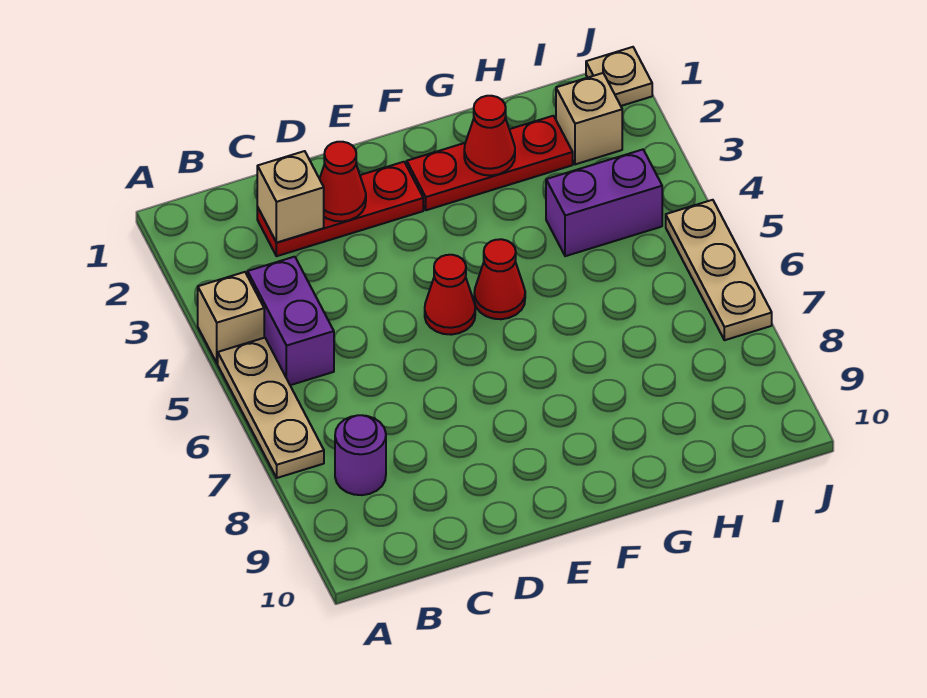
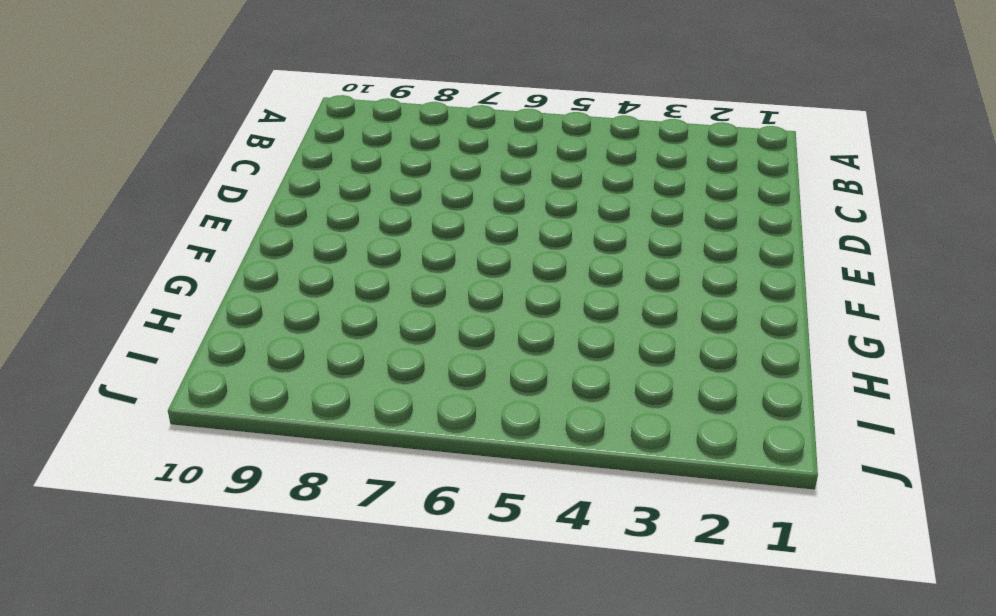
none -> tan 1x1 brick [198,272,264,363]
none -> tan 1x3 plate [218,338,324,478]
none -> purple 1x2 brick [248,257,334,385]

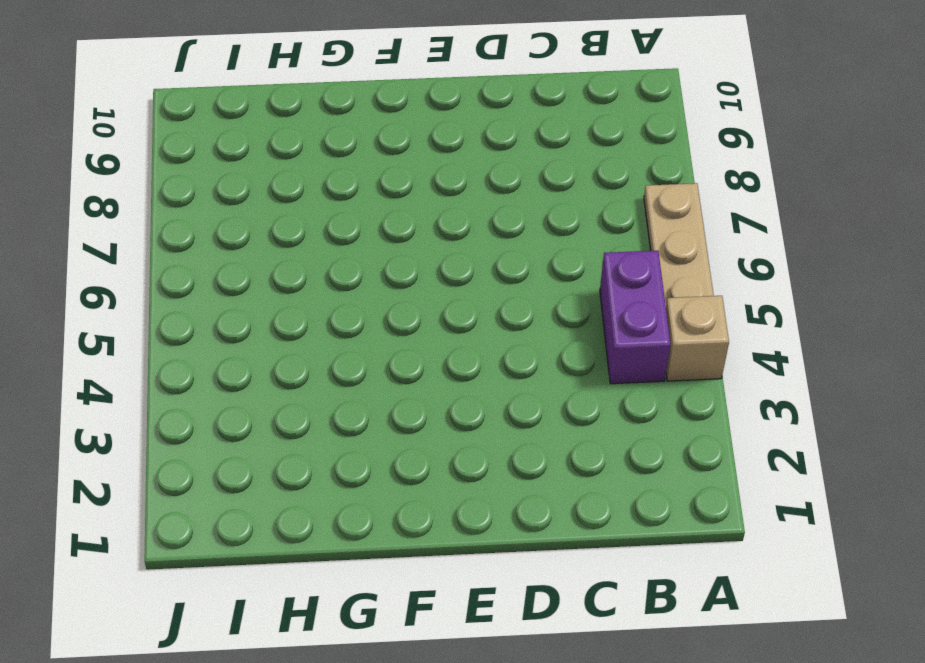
none -> purple 1x1 round brick [335,415,386,495]
none -> red 1x3 plate [257,162,423,256]
none -> red 1x1 cone [425,255,475,335]

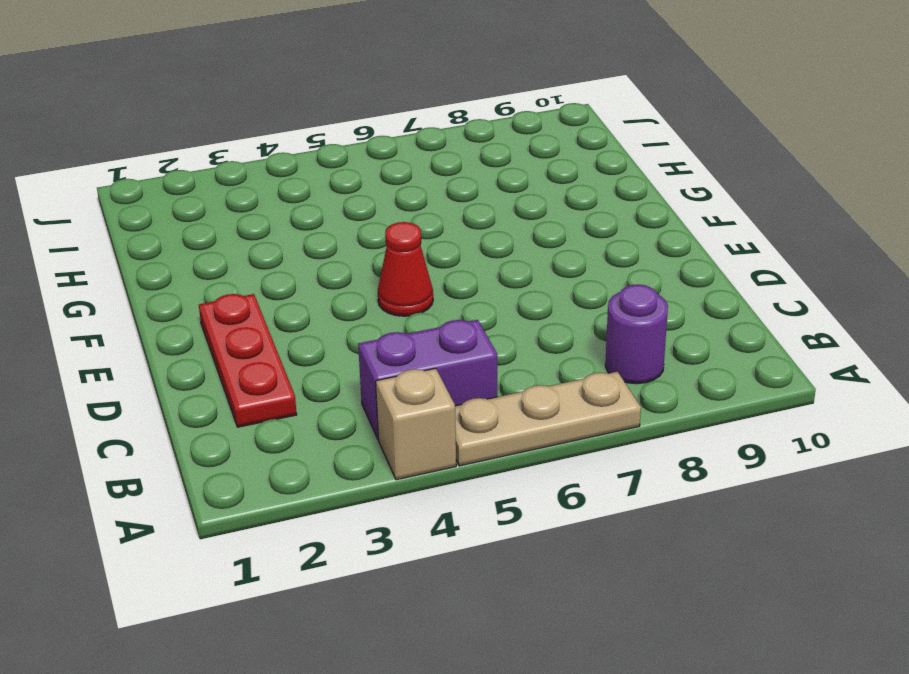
none -> red 1x3 plate [407,116,573,210]
none -> red 1x1 cone [474,239,525,319]
none -> purple 1x2 brick [546,150,662,256]

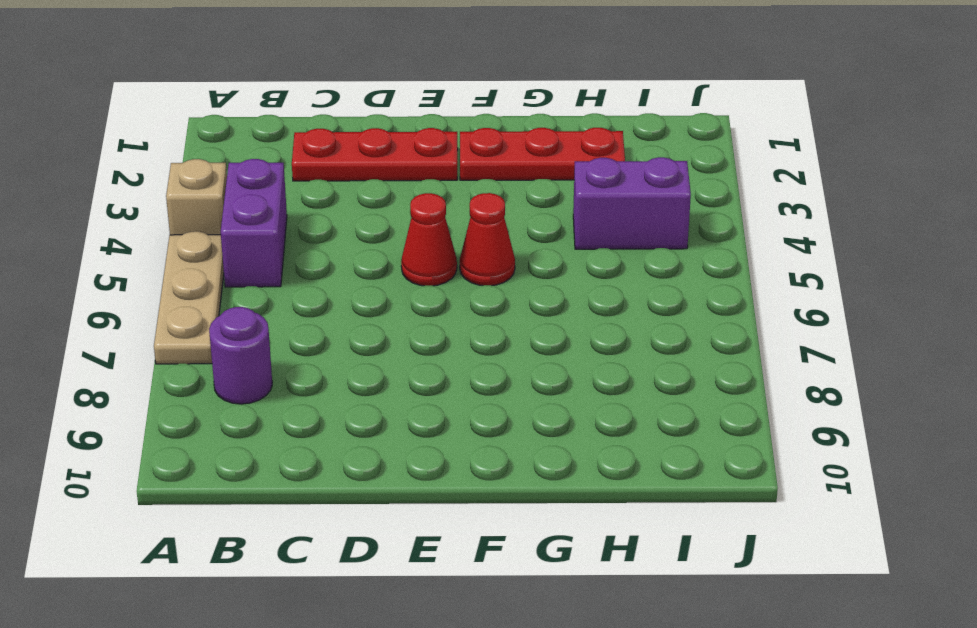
none -> tan 1x1 brick [556,73,622,164]
none -> tan 1x1 plate [586,47,652,106]
none -> tan 1x3 plate [666,200,772,340]

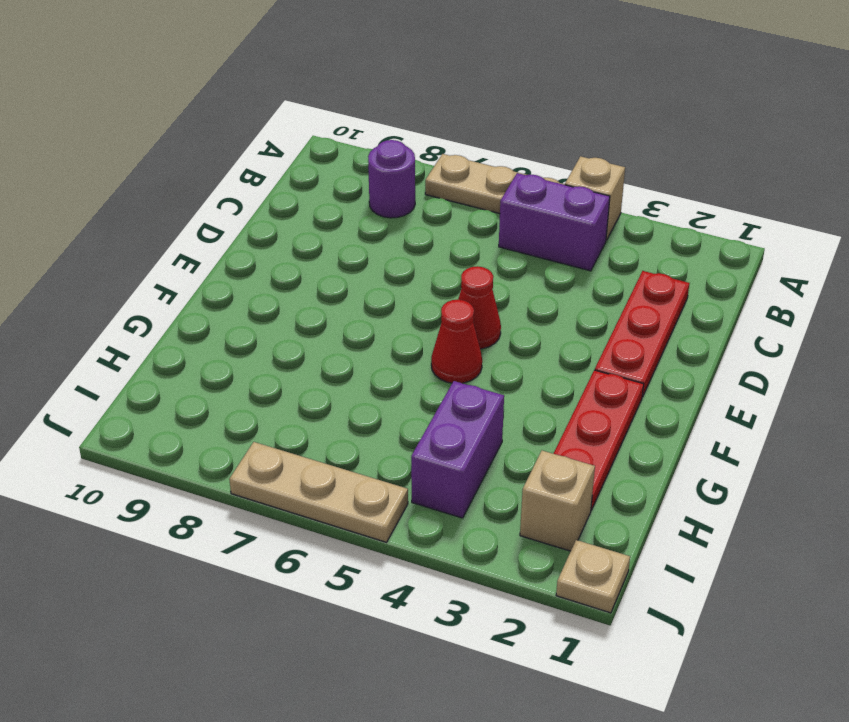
none -> tan 1x1 brick [257,151,324,243]
none -> red 1x1 cone [320,142,366,221]
none -> red 1x1 cone [464,96,515,176]

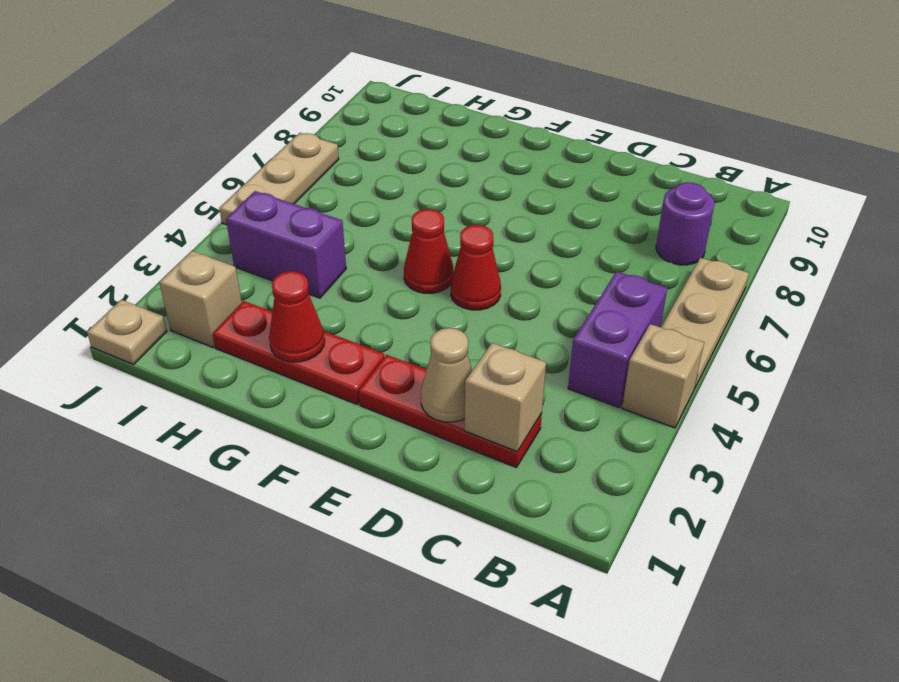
tan 1x1 cone [421,328,472,422] -> red 1x1 cone [320,142,366,221]

